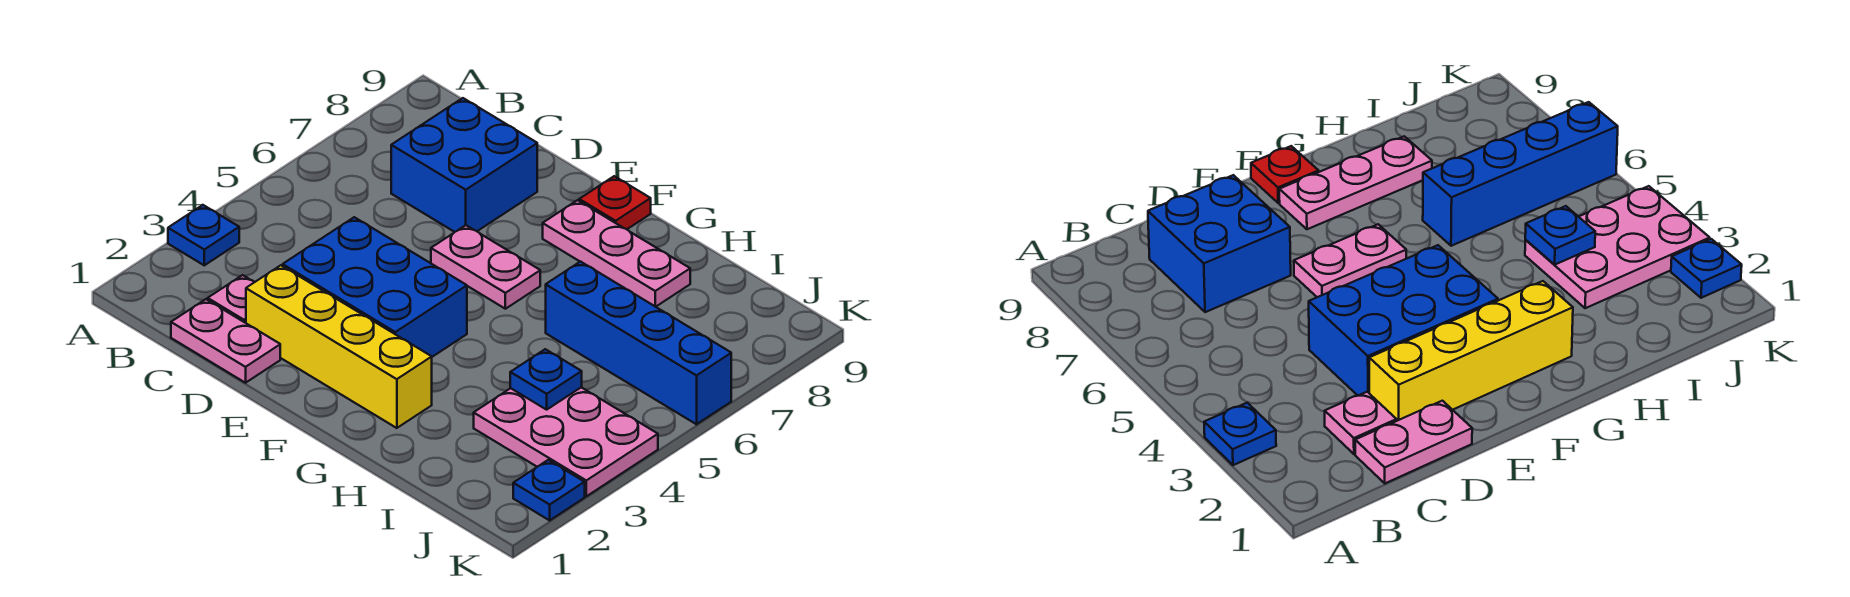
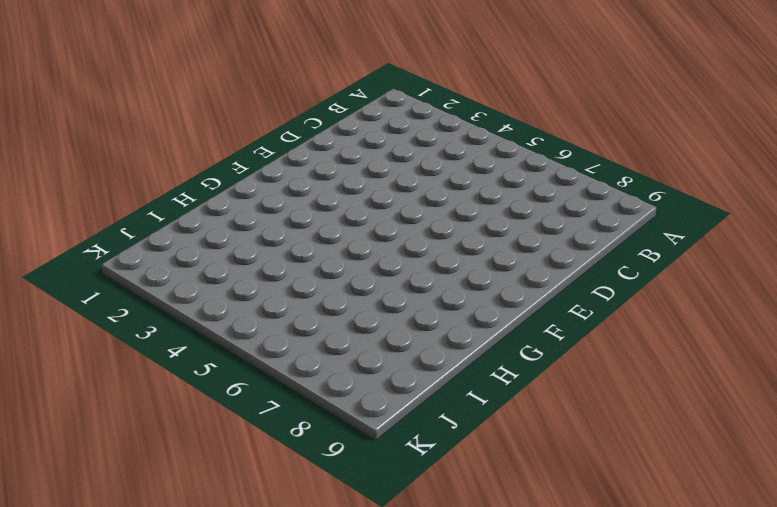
none -> blue 1x1 plate [168,205,239,265]
none -> pink 1x2 plate [171,299,280,383]
none -> pink 1x1 plate [208,275,254,323]

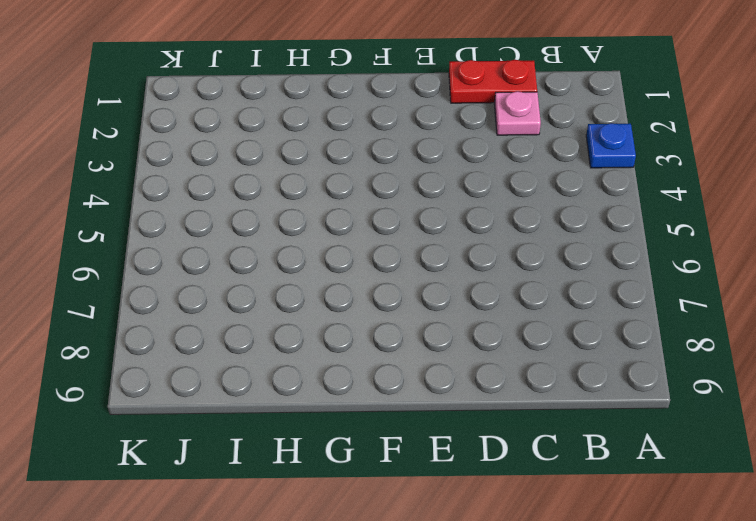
red 1x2 plate [449,60,537,103] -> pink 1x2 plate [171,299,280,383]
none -> blue 2x2 brick [391,98,537,232]
none -> yellow 1x4 brick [246,265,432,428]
none -> blue 2x3 brick [283,217,467,357]

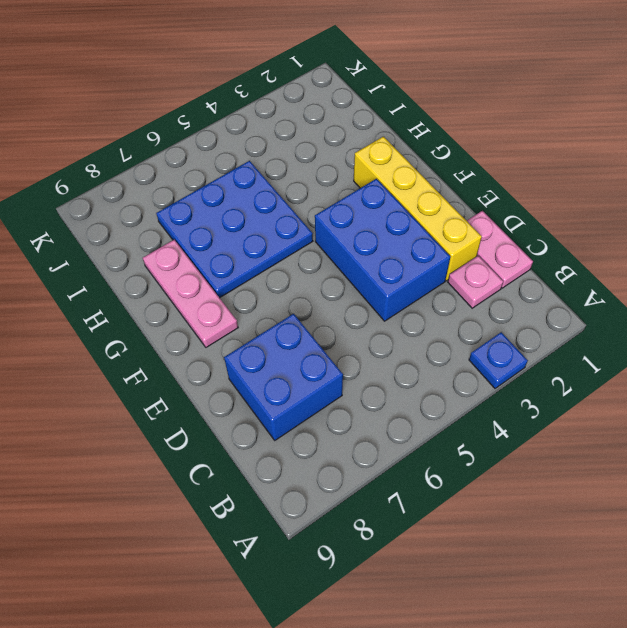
blue 3x3 plate [156,161,313,298] -> blue 1x4 brick [546,262,731,424]
none -> pink 1x2 plate [431,225,540,309]
none -> red 1x1 plate [579,176,651,229]
none -> pink 2x3 plate [474,387,658,496]

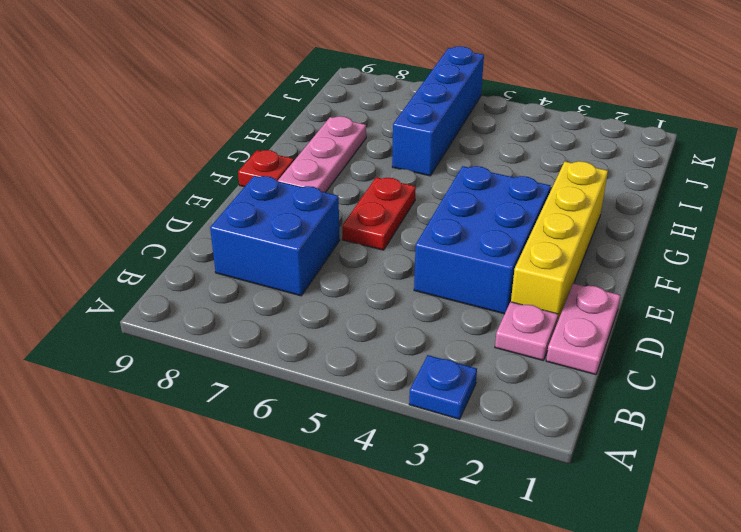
red 1x2 plate [342,177,416,250] -> pink 1x2 plate [431,225,540,309]
none -> pink 2x3 plate [474,387,658,496]
none -> blue 1x1 plate [513,460,585,520]
none -> blue 1x1 plate [510,349,582,410]

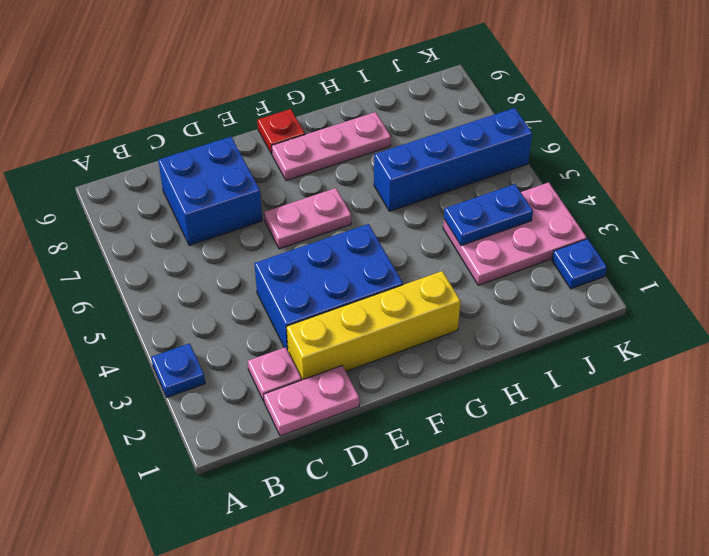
blue 1x2 plate [444,184,533,246] -> blue 1x1 plate [510,349,582,410]

